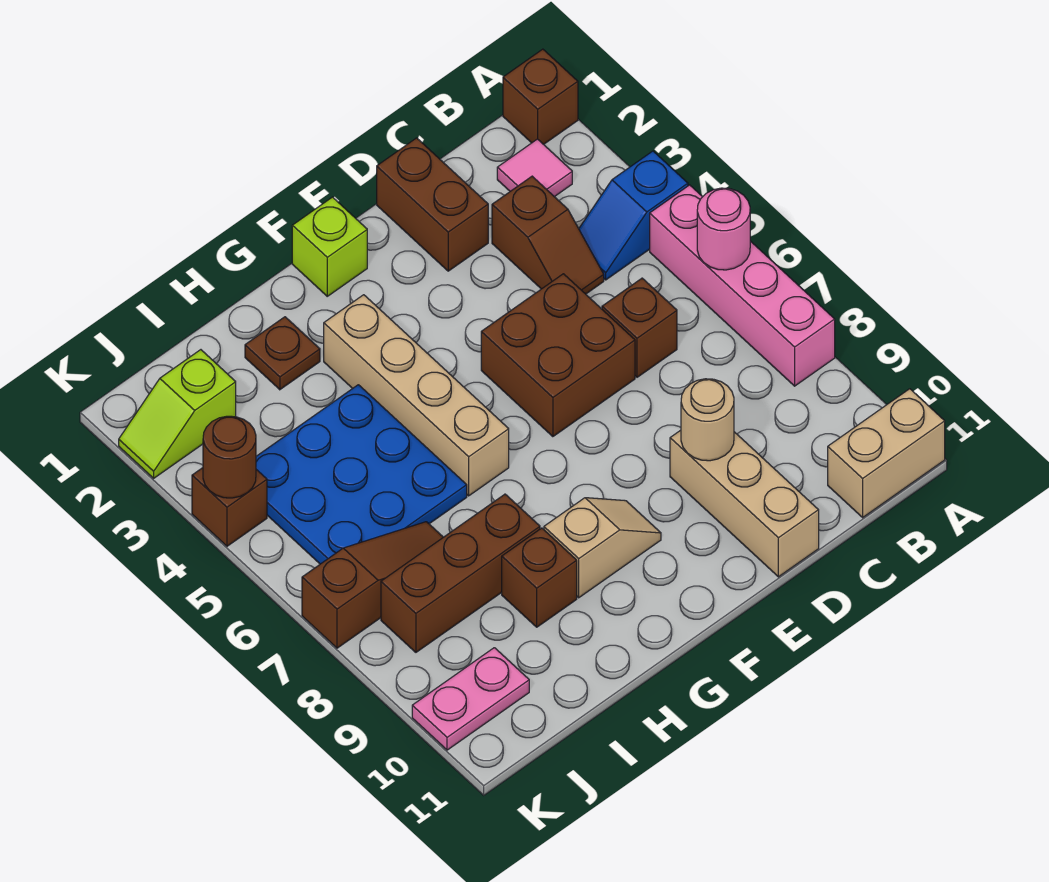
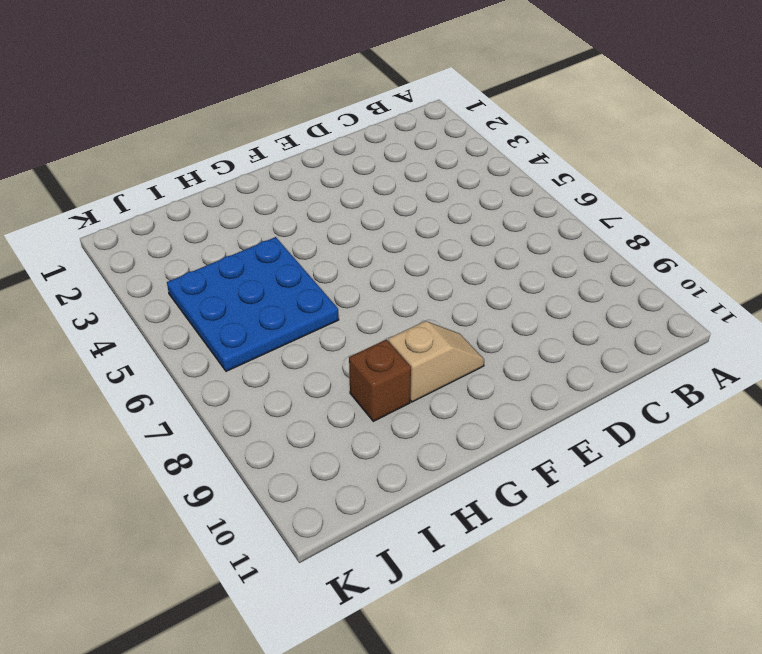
none -> brown 1x1 brick [503,49,578,144]
none -> blue 1x2 slope [579,151,688,280]
none -> pink 1x4 brick [650,185,835,386]

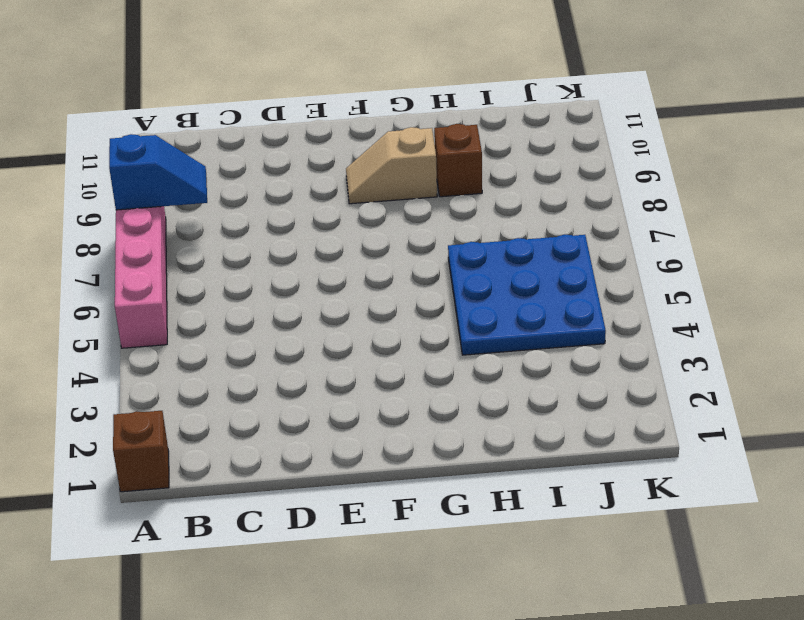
blue 1x2 slope [109,134,207,210] -> blue 1x2 slope moved to [579,151,688,280]
none -> tan 1x2 brick [828,389,945,517]
none -> pink 1x1 tile [497,139,572,197]
none -> brown 1x2 slope [492,176,604,294]

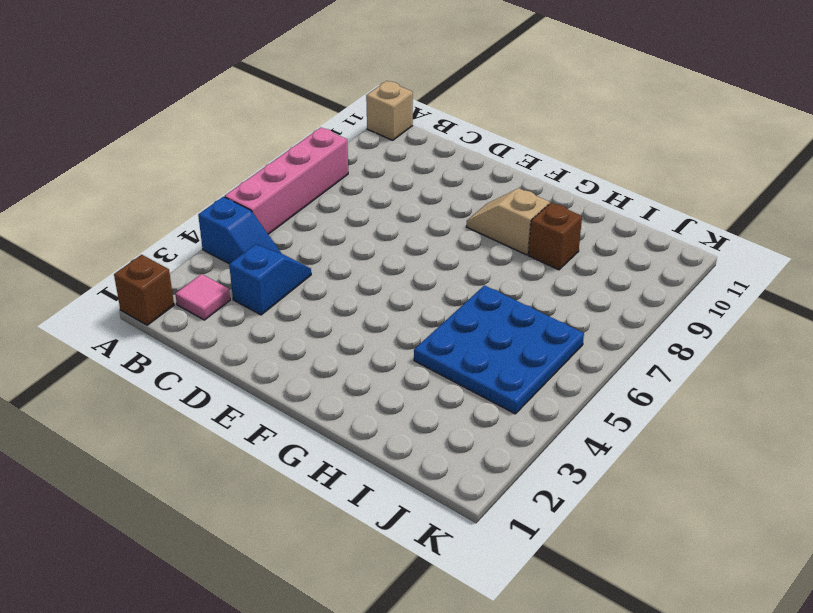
tan 1x1 brick [366,81,413,140] -> tan 1x2 brick [828,389,945,517]
blue 1x2 slope [229,244,311,315] -> brown 1x2 slope [492,176,604,294]
none -> brown 1x1 brick [602,278,677,377]
none -> brown 1x2 brick [377,138,488,271]
none -> brown 2x2 brick [481,274,635,437]

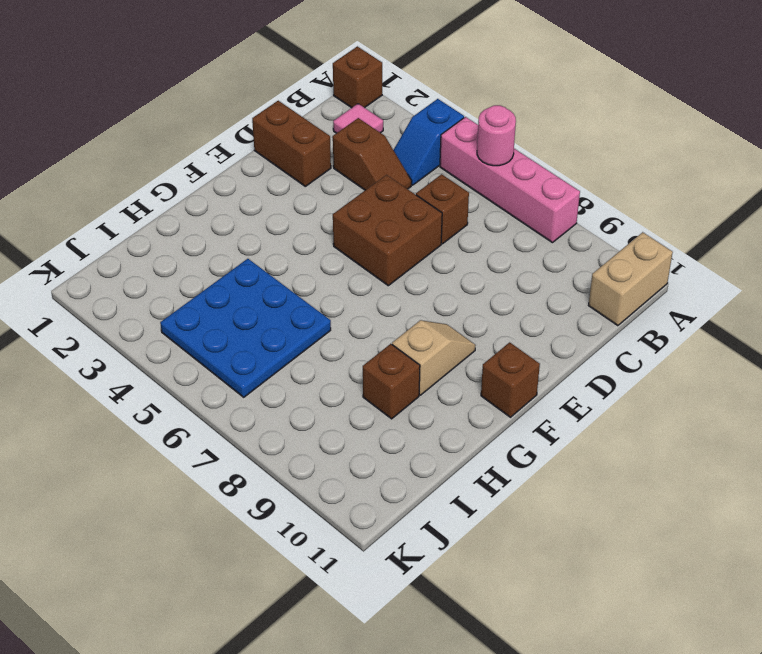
brown 1x1 brick [481,342,540,417] -> brown 1x1 brick moved to [192,468,267,546]
none -> tan 1x3 brick [670,430,819,577]
none -> lime 1x1 brick [292,197,367,296]
none -> tan 1x4 brick [324,295,509,496]

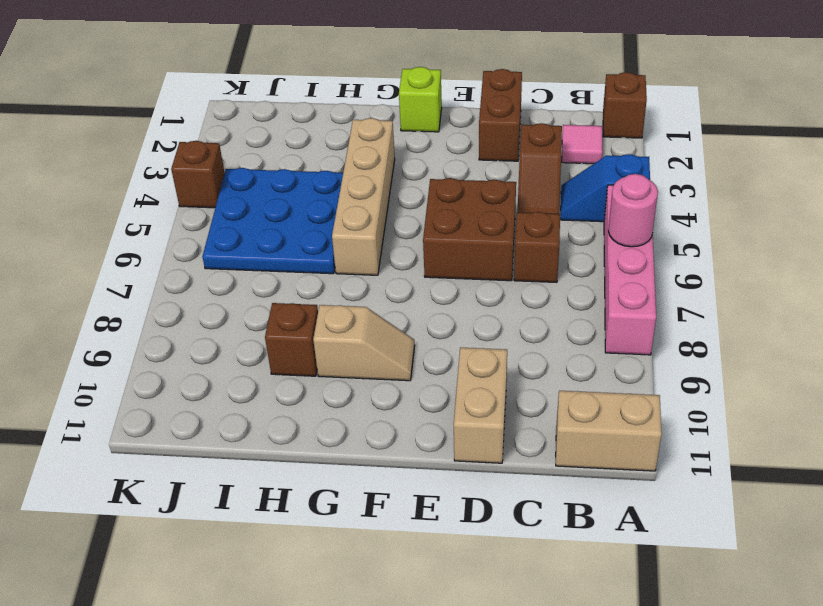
tan 1x2 brick [454,347,507,463] -> tan 1x3 brick [670,430,819,577]
none -> brown 1x1 plate [245,317,320,390]
none -> brown 1x3 brick [381,494,540,652]
none -> brown 1x3 slope [302,522,443,648]

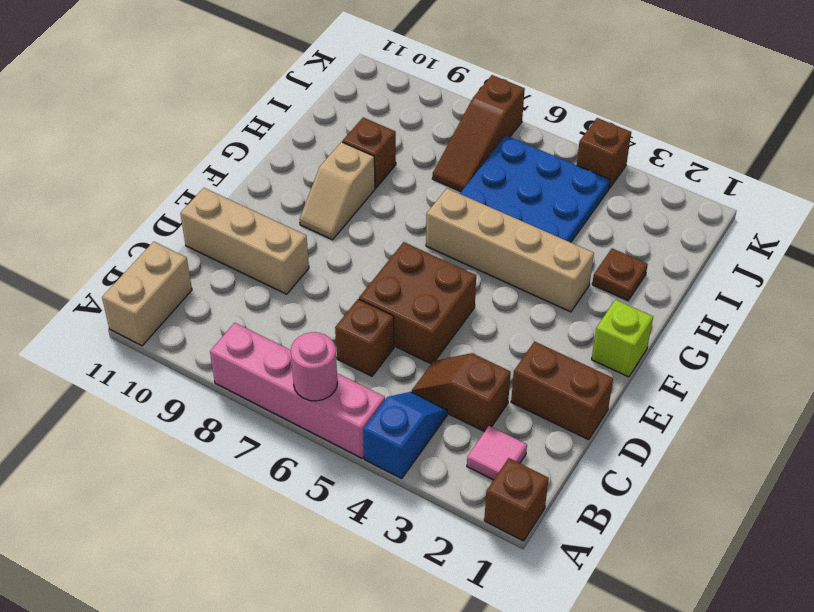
none -> brown 1x3 brick [381,494,540,652]
none -> lime 1x2 slope [119,350,236,478]
none -> pink 1x2 plate [412,648,529,750]

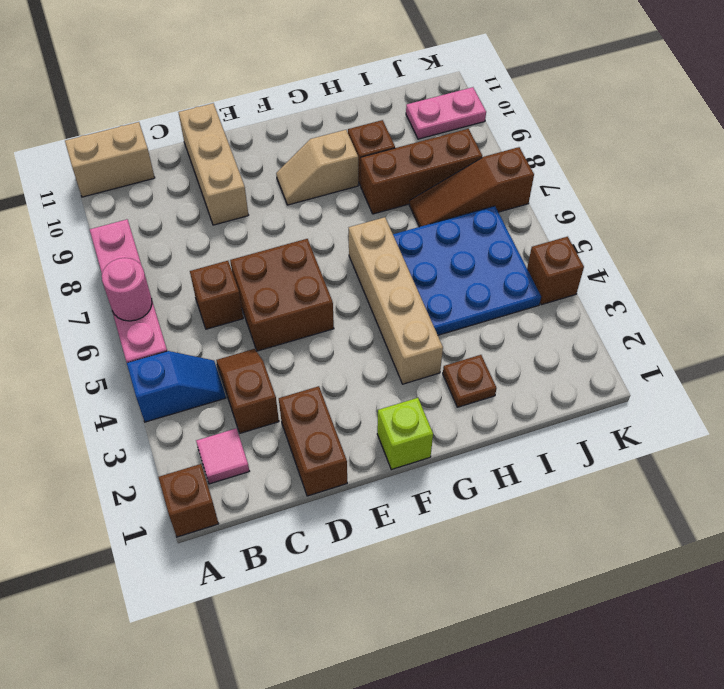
none -> lime 1x2 slope [119,350,236,478]
none -> tan 1x1 round brick [681,379,734,461]
none -> brown 1x1 round brick [203,416,256,498]

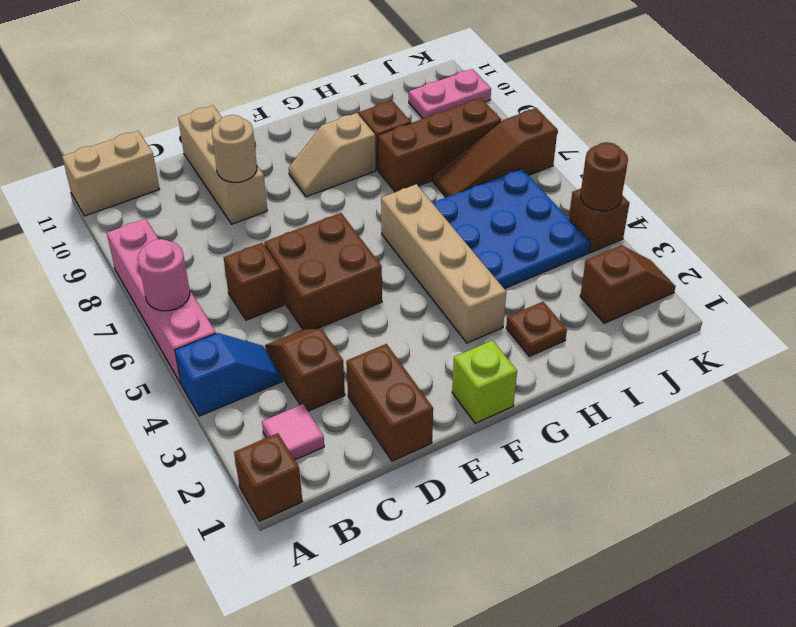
brown 1x2 slope [580,245,676,323] -> lime 1x2 slope [119,350,236,478]

